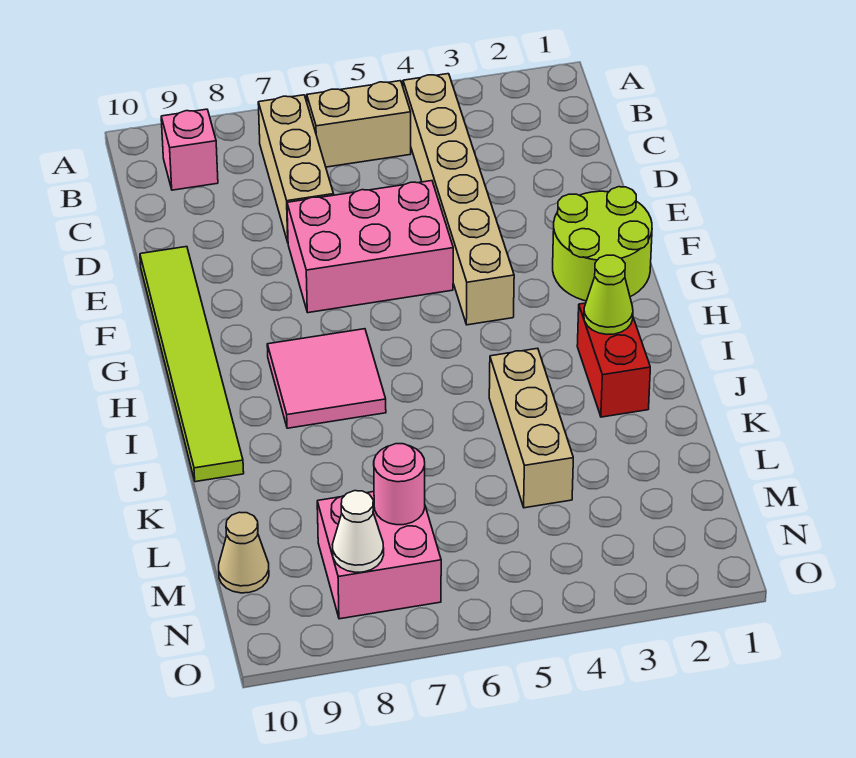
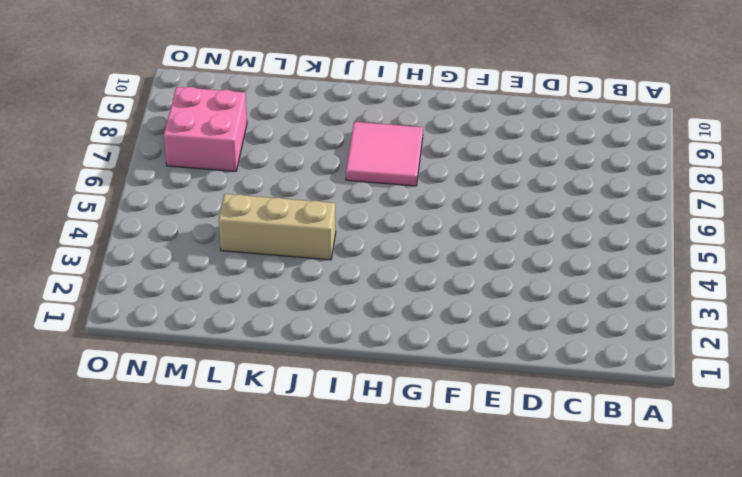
none -> tan 1x6 brick [403,74,514,325]
none -> tan 1x2 brick [307,81,411,167]
none -> tan 1x3 brick [258,95,334,242]

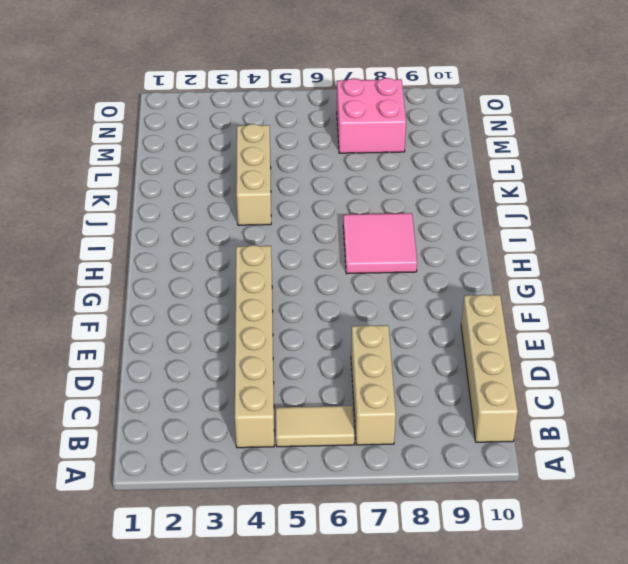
tan 1x2 tile [276,406,355,447] -> tan 1x2 brick [307,81,411,167]
tan 1x4 brick [461,295,518,442] -> lime 1x6 tile [140,247,244,482]
none -> pink 1x1 brick [161,109,218,190]
none -> pink 2x3 brick [287,181,453,313]
none -> lime 2x2 round brick [553,187,652,301]

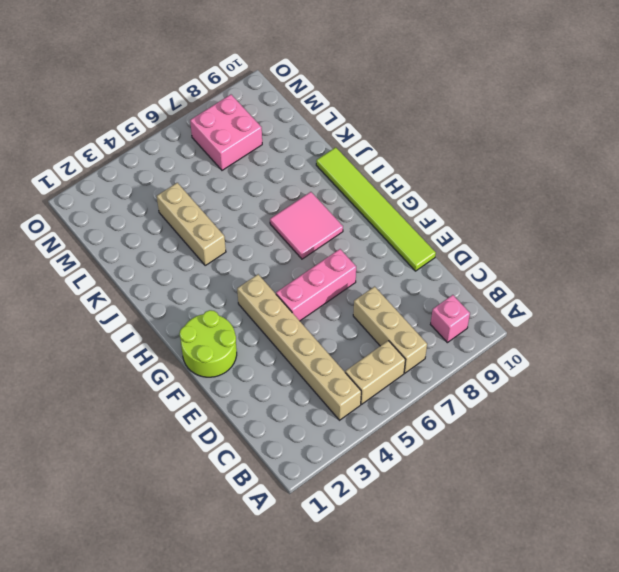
pink 1x3 brick [276,249,356,321] -> pink 2x3 brick [287,181,453,313]
none -> red 1x2 brick [577,303,650,417]
none -> tan 1x1 cone [219,512,269,593]
none -> lime 1x1 cone [584,255,633,334]

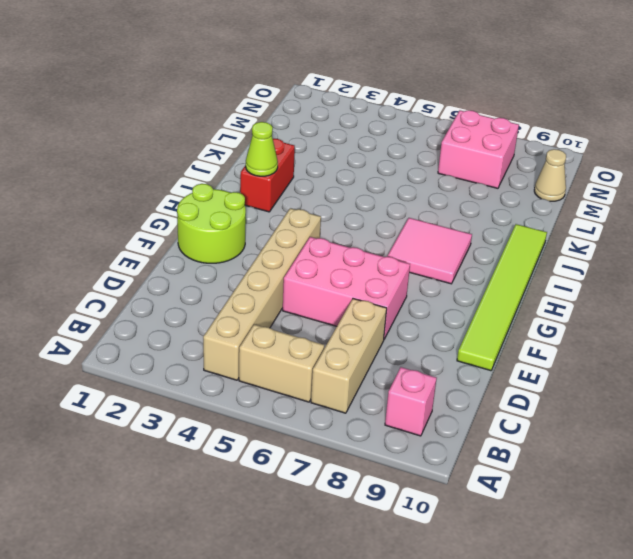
none -> tan 1x3 brick [489,348,573,508]
none -> pink 1x1 round brick [374,444,425,525]
none -> white 1x1 cone [333,491,384,572]

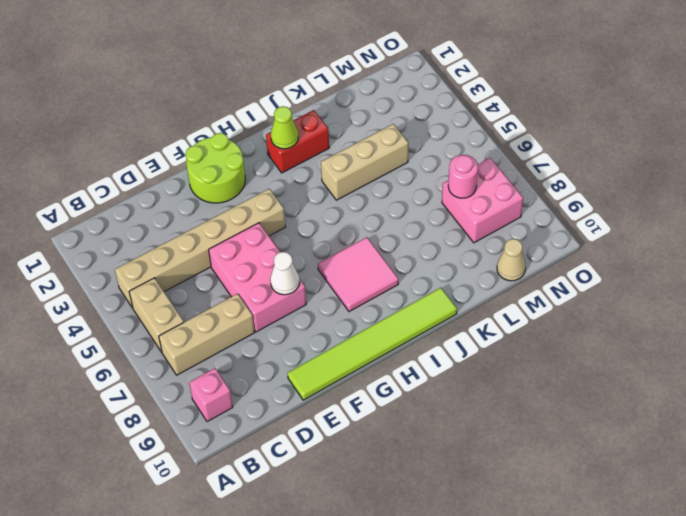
white 1x1 cone [270,252,300,295] -> white 1x1 cone moved to [333,491,384,572]

